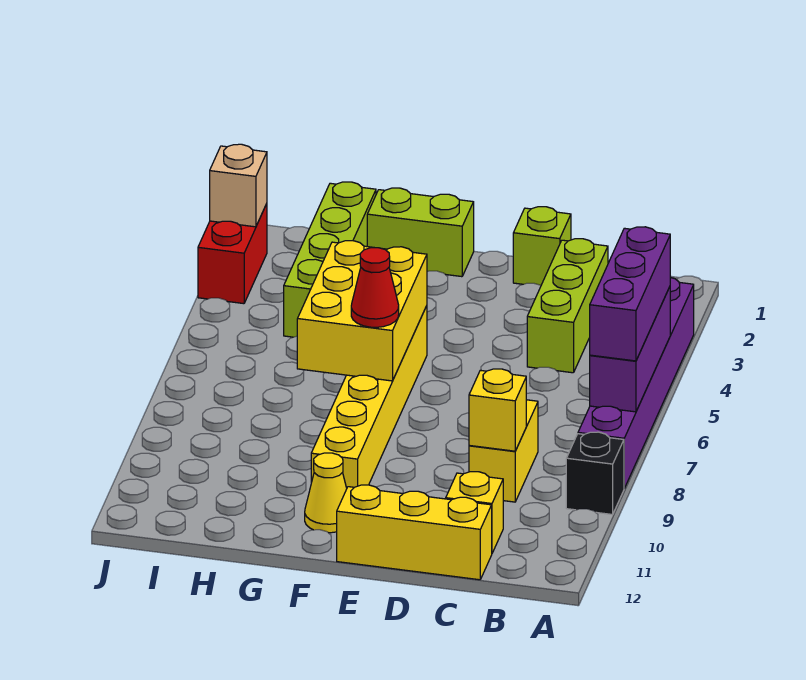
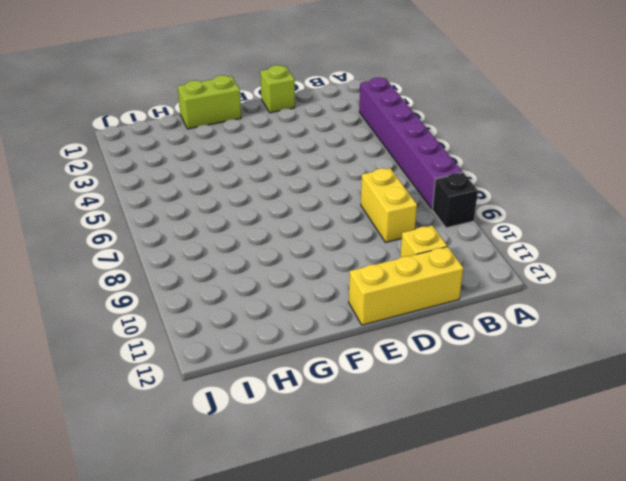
none -> lime 1x3 brick [527,239,608,373]
none -> yellow 1x6 brick [311,306,427,488]
none -> yellow 1x1 cone [305,453,347,533]

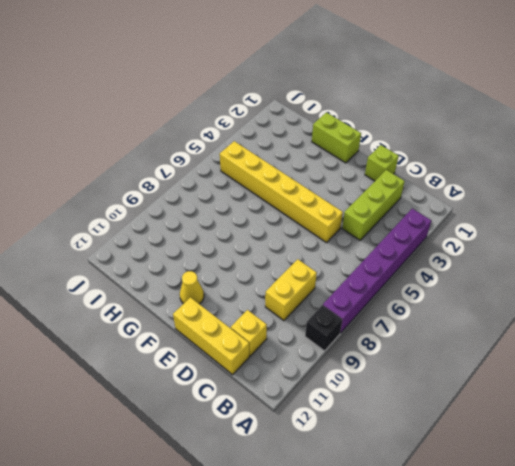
yellow 1x6 brick [220,141,343,243] -> yellow 1x6 brick turned to [311,306,427,488]
none -> lime 1x4 brick [284,182,376,337]
none -> red 1x2 brick [198,204,267,304]
none -> purple 1x3 brick [590,287,670,412]

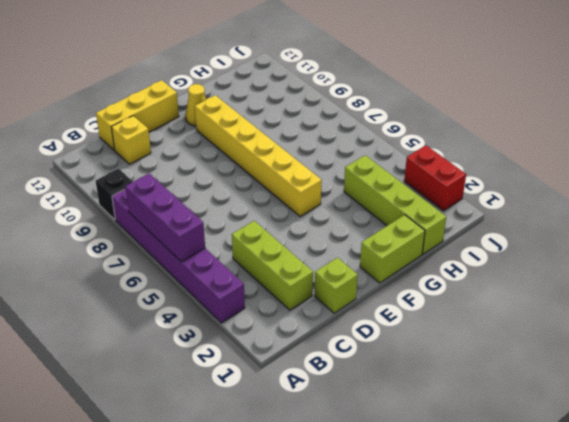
none -> yellow 1x2 brick [469,400,538,502]
none -> yellow 1x1 brick [469,369,526,451]
none -> yellow 2x3 brick [297,241,427,381]

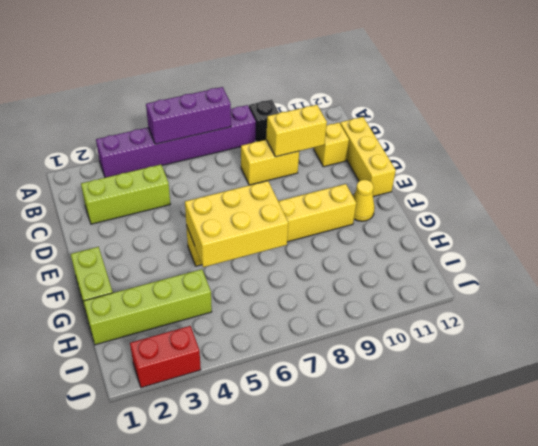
yellow 1x2 brick [266,105,327,157] -> yellow 1x1 brick [469,369,526,451]
none -> lime 1x1 brick [513,207,571,285]
none -> tan 1x1 brick [210,144,267,227]
none -> purple 1x3 brick [590,227,670,361]

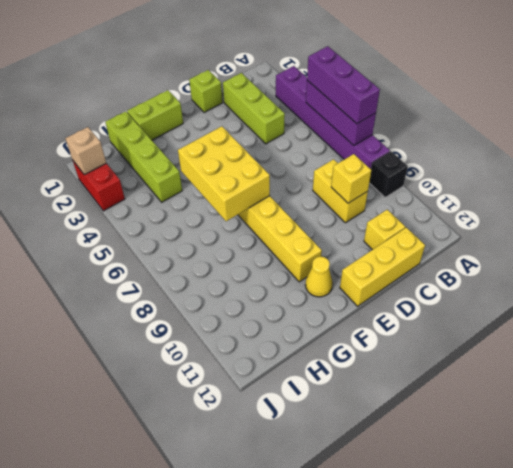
none -> red 1x1 cone [351,248,399,327]

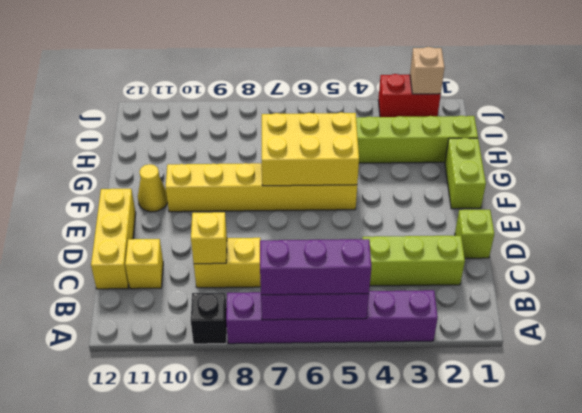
none -> red 1x1 cone [351,248,399,327]

